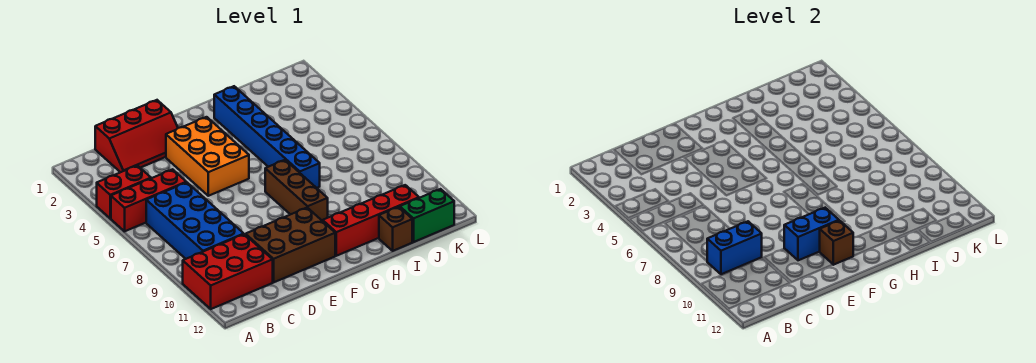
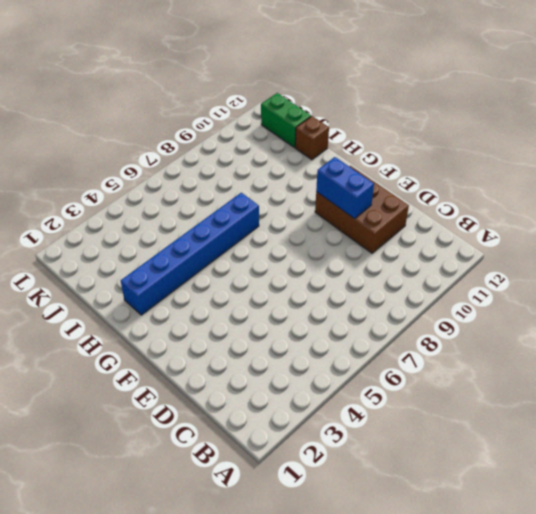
none -> red 1x2 brick [97,165,151,218]
none -> red 1x3 brick [111,169,186,231]
none -> red 2x3 brick [183,234,273,309]

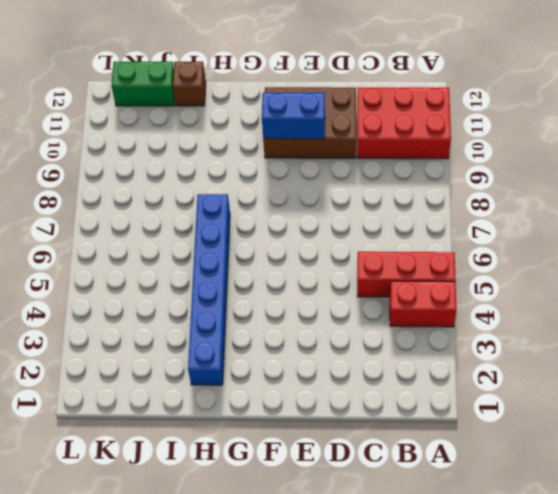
none -> blue 2x4 brick [146,182,244,259]
none -> red 2x3 slope [95,100,178,172]
none -> orange 2x3 brick [166,117,249,196]

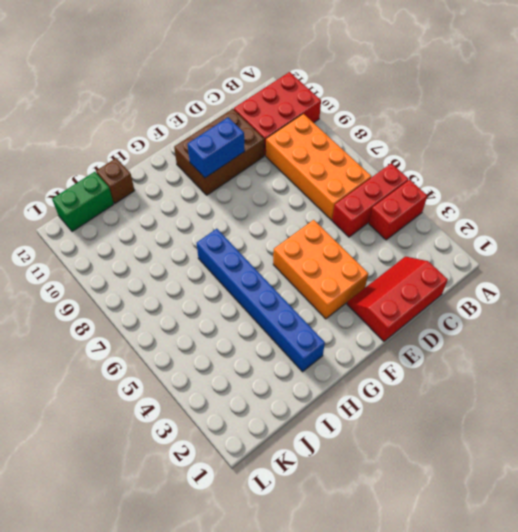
orange 2x4 brick [266,114,372,220] -> blue 2x4 brick [146,182,244,259]
none -> brown 1x3 brick [265,160,328,221]
none -> red 1x4 brick [323,185,419,256]
none -> blue 1x2 brick [707,221,762,274]

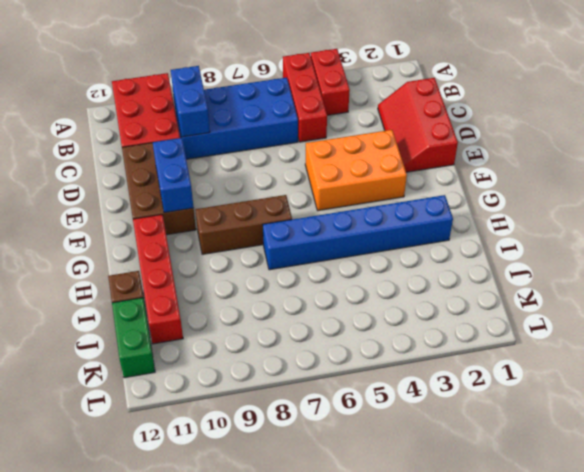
none -> brown 1x1 brick [820,221,853,265]

